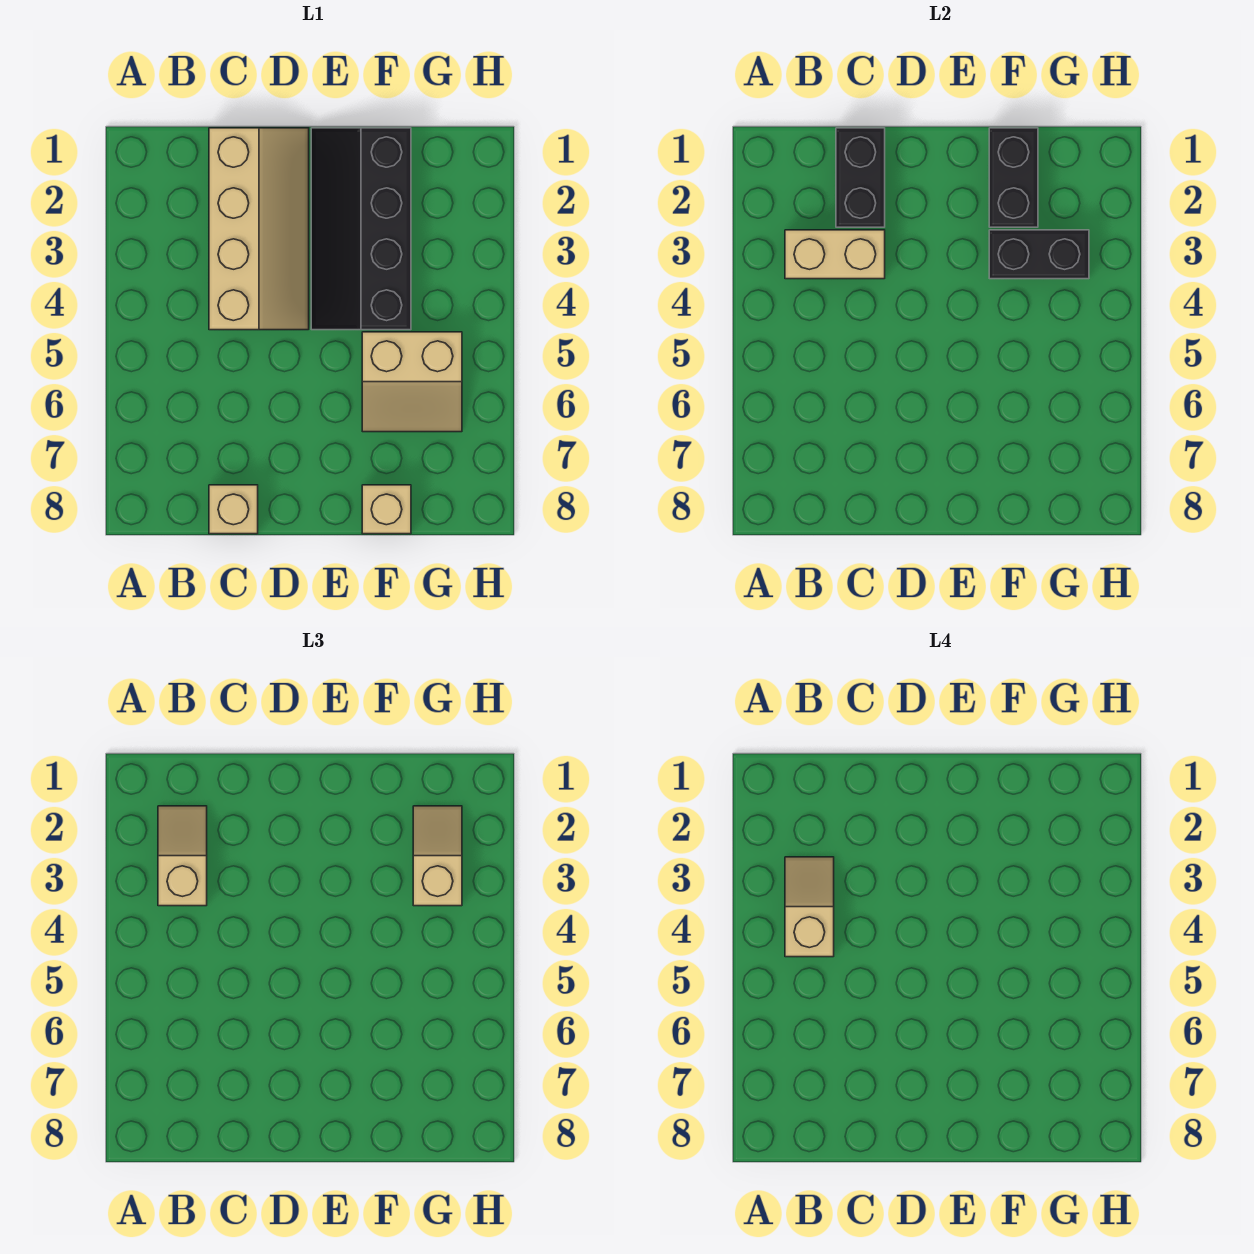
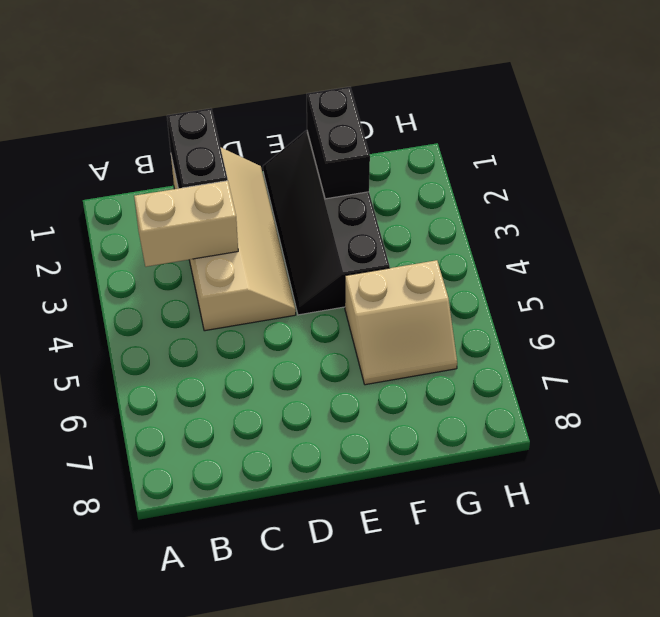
none -> tan 1x1 brick [209,485,258,534]
none -> tan 1x1 brick [362,485,411,534]
none -> black 1x2 brick [989,230,1089,279]

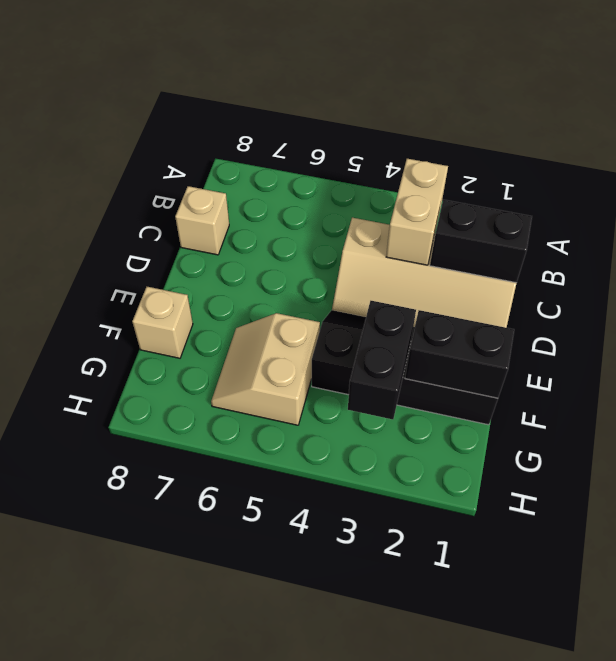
none -> tan 1x2 slope [158,806,207,906]
none -> tan 1x2 slope [413,806,462,906]
none -> tan 1x2 slope [785,857,834,957]

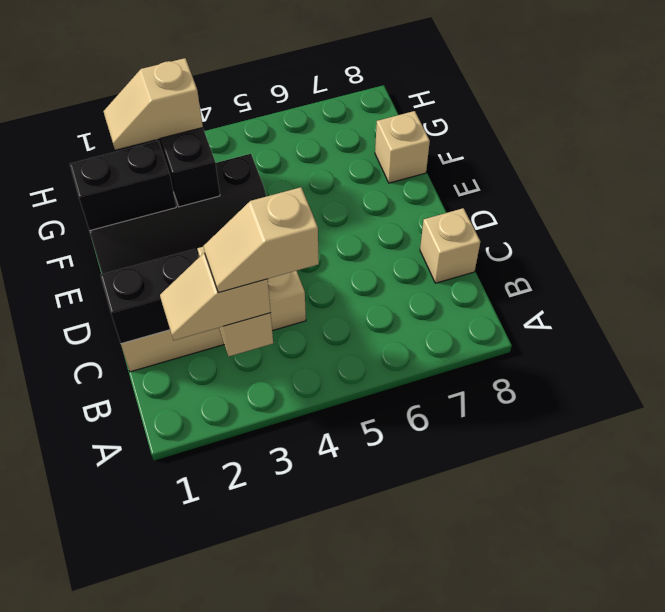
none -> tan 2x2 slope [362,332,462,432]

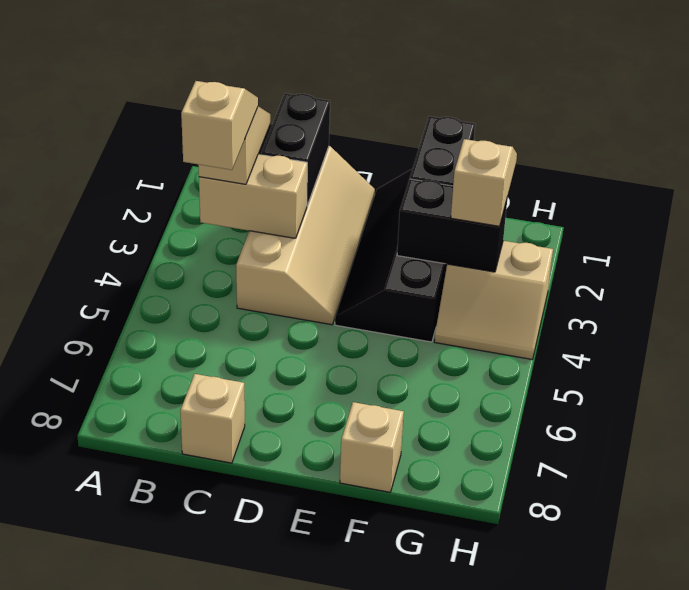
tan 2x2 slope [434,241,553,359] -> tan 2x2 slope moved to [362,332,462,432]

